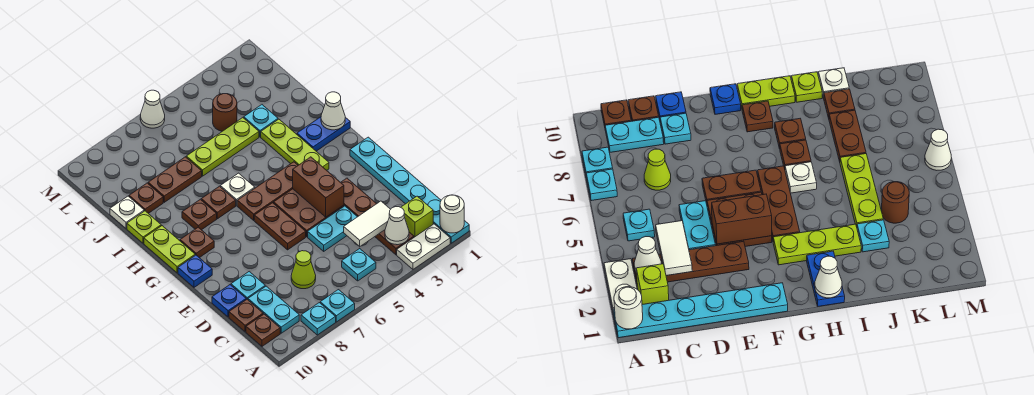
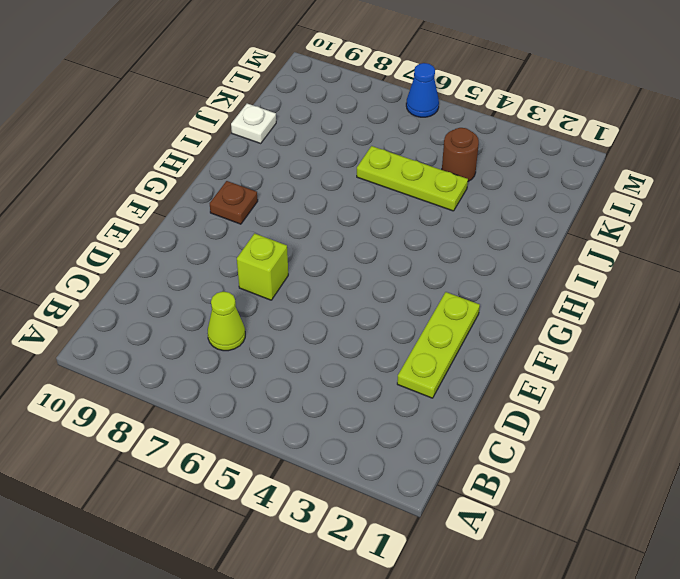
lime 1x3 plate [397,292,480,398] -> lime 1x3 plate moved to [261,119,329,170]
lime 1x1 brick [237,233,288,300] -> lime 1x1 brick moved to [401,196,433,237]
blue 1x1 cone [406,63,439,117] -> white 1x1 cone [140,90,165,128]
none -> cyan 1x6 plate [350,137,469,243]
none -> white 1x2 plate [397,224,450,269]
none -> cyan 1x1 plate [320,290,355,322]
none -> cyan 1x1 plate [301,303,336,335]

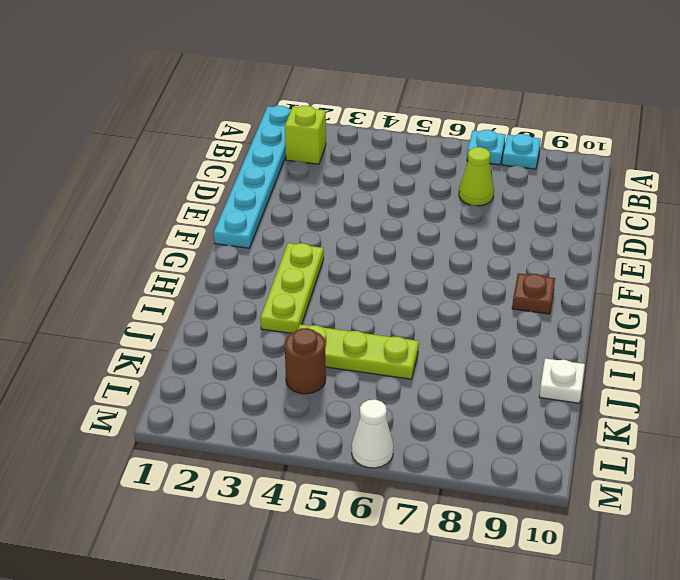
none -> white 1x2 plate [397,224,450,269]
none -> brown 1x4 plate [341,178,414,255]
none -> cyan 1x1 plate [342,249,376,281]
none -> cyan 1x2 plate [248,286,299,333]

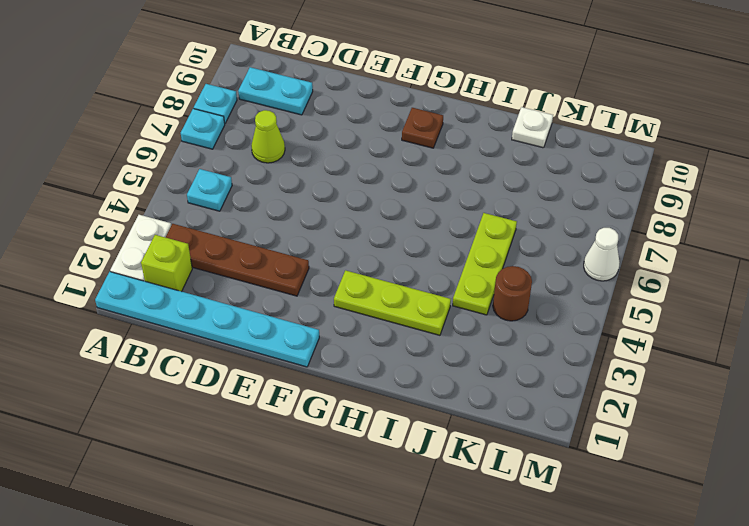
none -> brown 1x1 plate [246,314,280,346]
none -> brown 1x1 plate [229,299,263,332]
none -> cyan 1x2 plate [308,206,357,251]
none -> cyan 1x1 plate [231,272,265,299]

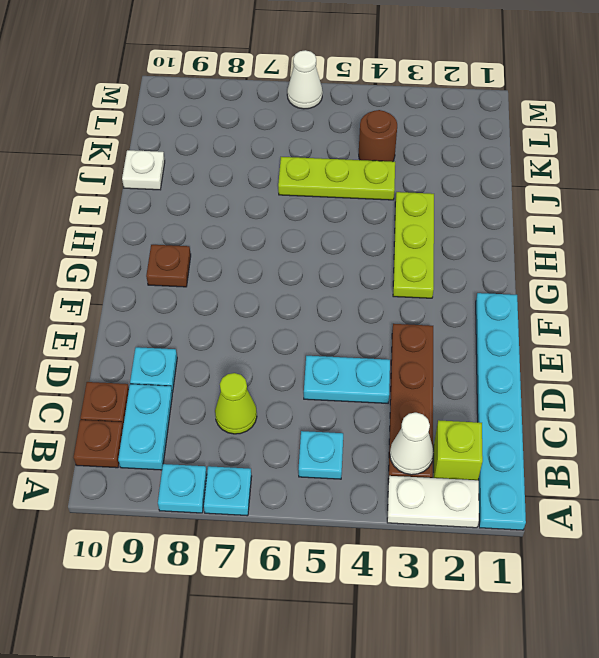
none -> blue 1x1 plate [212,285,246,317]
none -> brown 2x2 plate [274,189,344,237]
none -> brown 1x2 plate [254,203,306,250]
none -> blue 1x1 plate [178,255,212,287]

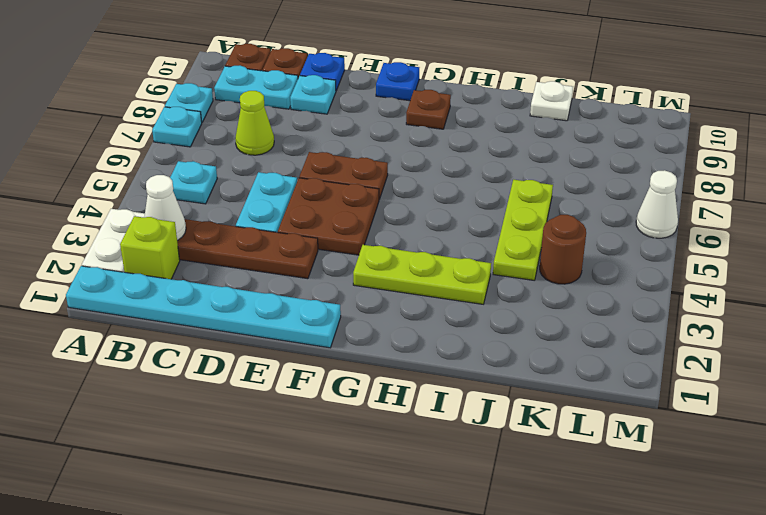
none -> brown 1x3 plate [237,162,298,220]
none -> lime 1x2 plate [144,226,195,273]
none -> blue 1x2 plate [297,117,350,151]
none -> white 1x1 plate [220,173,255,206]

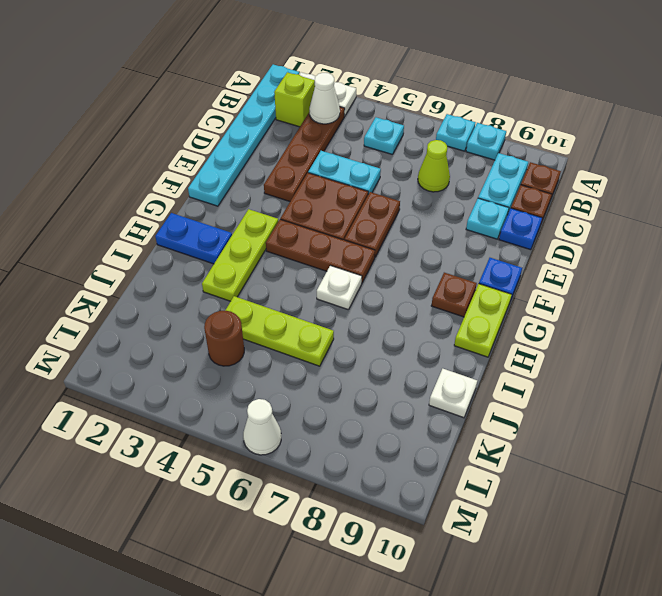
none -> brown 1x1 plate [201,186,236,219]
none -> brown 1x1 plate [182,199,217,230]
none -> lime 1x1 plate [127,211,161,243]
none -> cyan 1x1 plate [244,105,278,137]

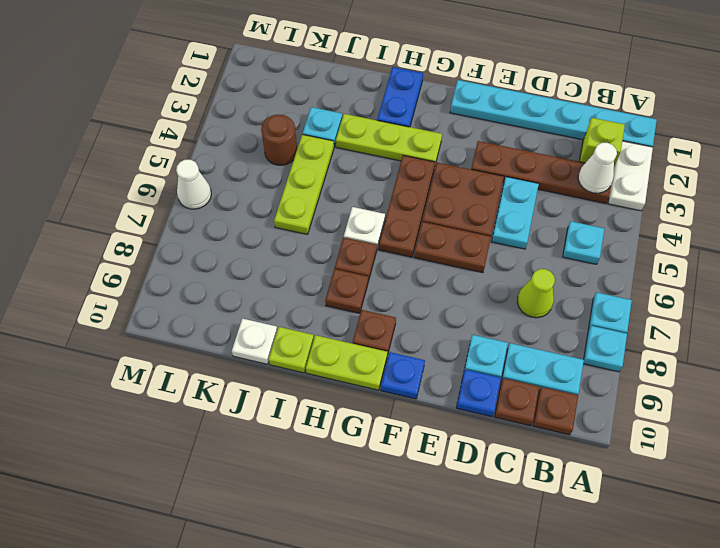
none -> brown 1x2 plate [148,157,202,202]
none -> brown 1x1 plate [129,183,163,213]
none -> white 1x1 round brick [440,195,464,233]
none -> white 1x2 tile [344,201,391,247]

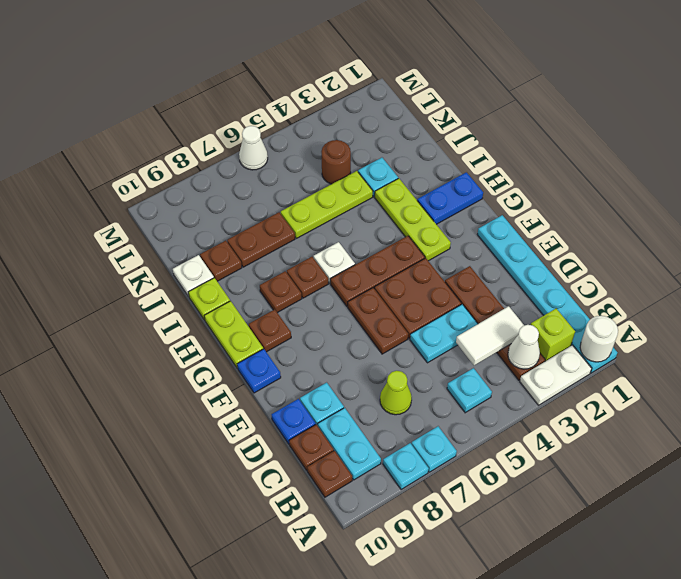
none -> brown 1x2 brick [293,157,344,217]
none -> white 1x1 cone [321,92,345,130]

